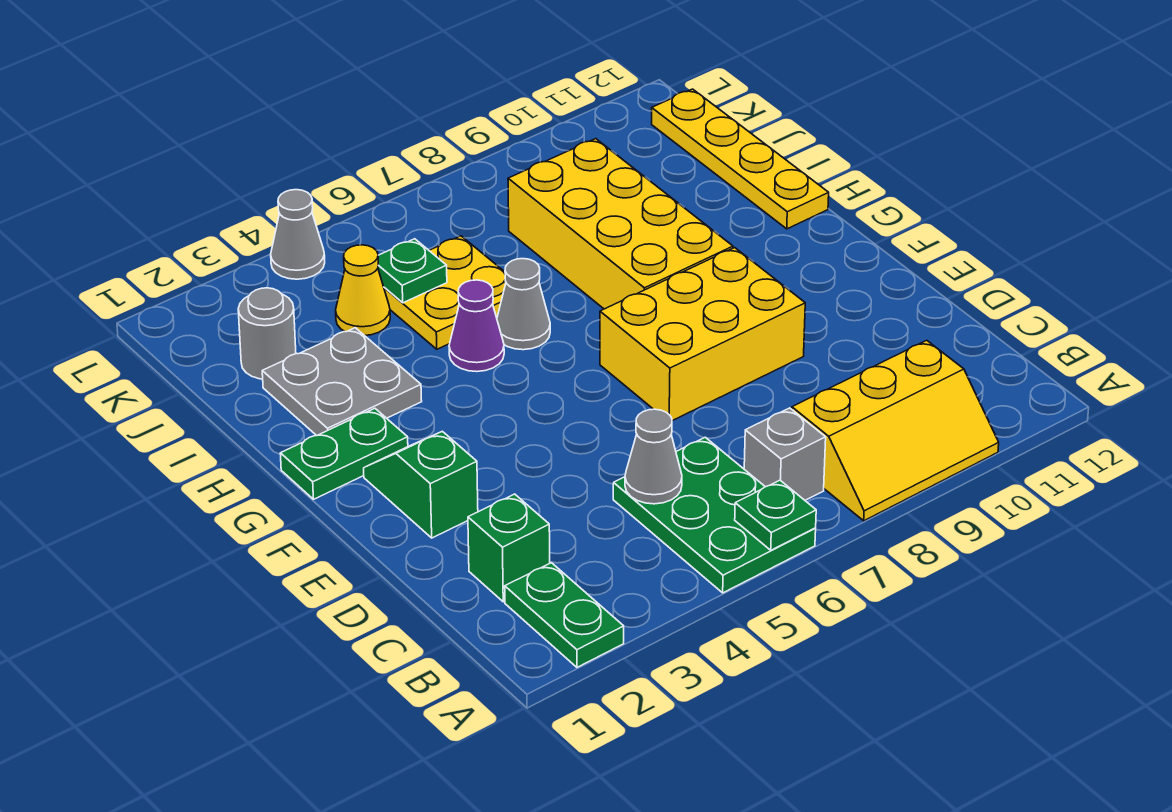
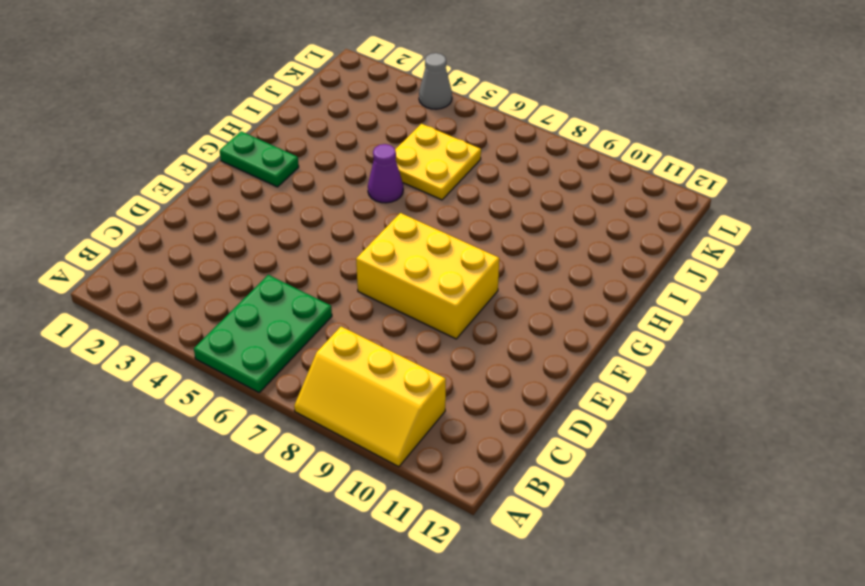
none -> green 1x2 plate [505,563,624,667]
none -> grey 1x1 brick [744,408,826,500]
none -> green 1x1 brick [468,494,550,602]

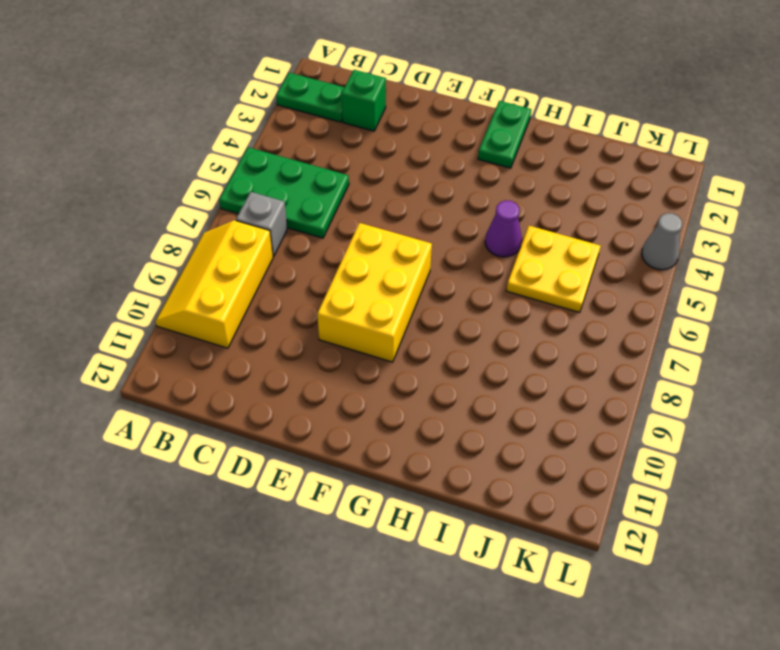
none -> green 1x2 slope [364,431,478,538]
none -> yellow 2x4 brick [508,139,733,309]
none -> grey 2x2 plate [262,328,422,436]

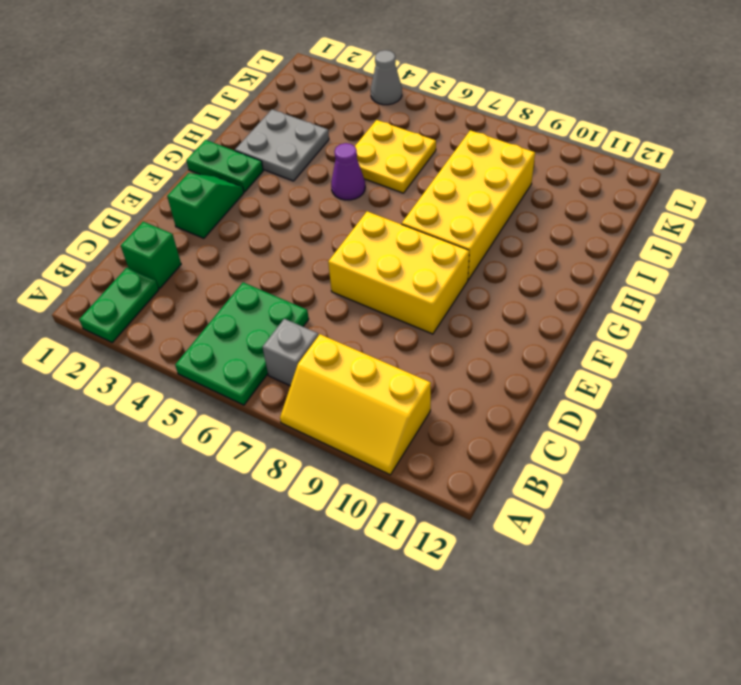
none -> grey 1x1 cone [497,259,550,350]
none -> yellow 1x4 plate [652,89,829,229]
none -> grey 1x1 round brick [238,288,296,379]

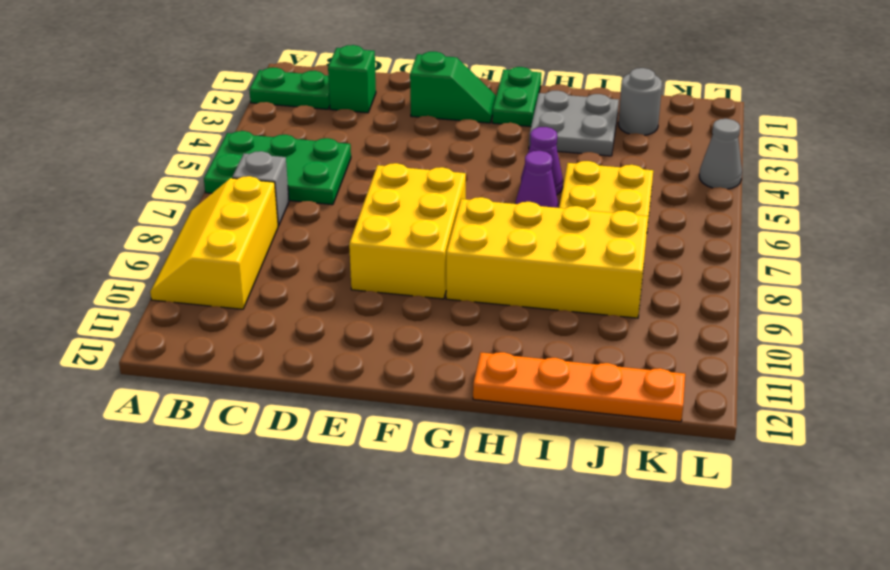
purple 1x1 cone [516,151,558,208] -> grey 1x1 cone [497,259,550,350]
orange 1x4 plate [473,352,685,422] -> yellow 1x4 plate [652,89,829,229]
none -> yellow 1x1 cone [336,245,390,336]
none -> green 1x1 plate [735,480,816,550]
none -> grey 1x1 cone [625,409,682,504]

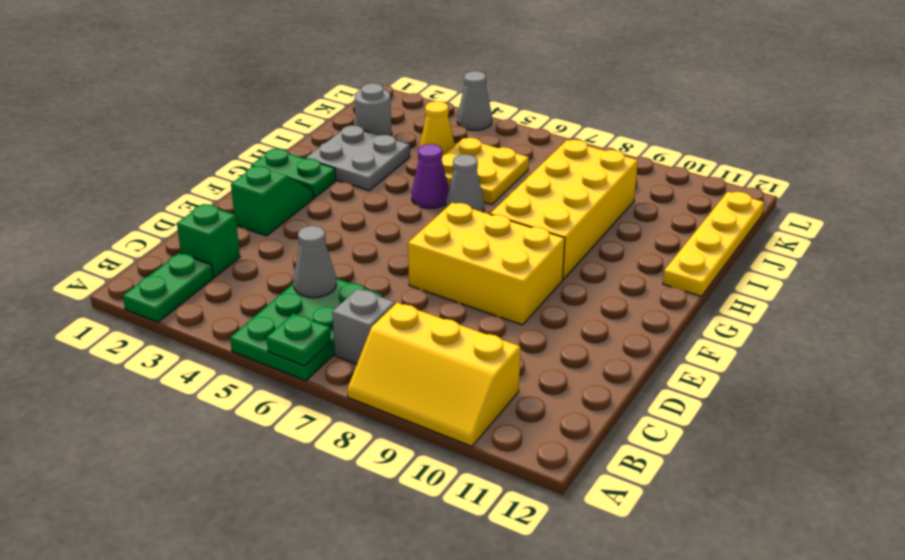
none -> green 1x1 plate [378,239,447,303]

